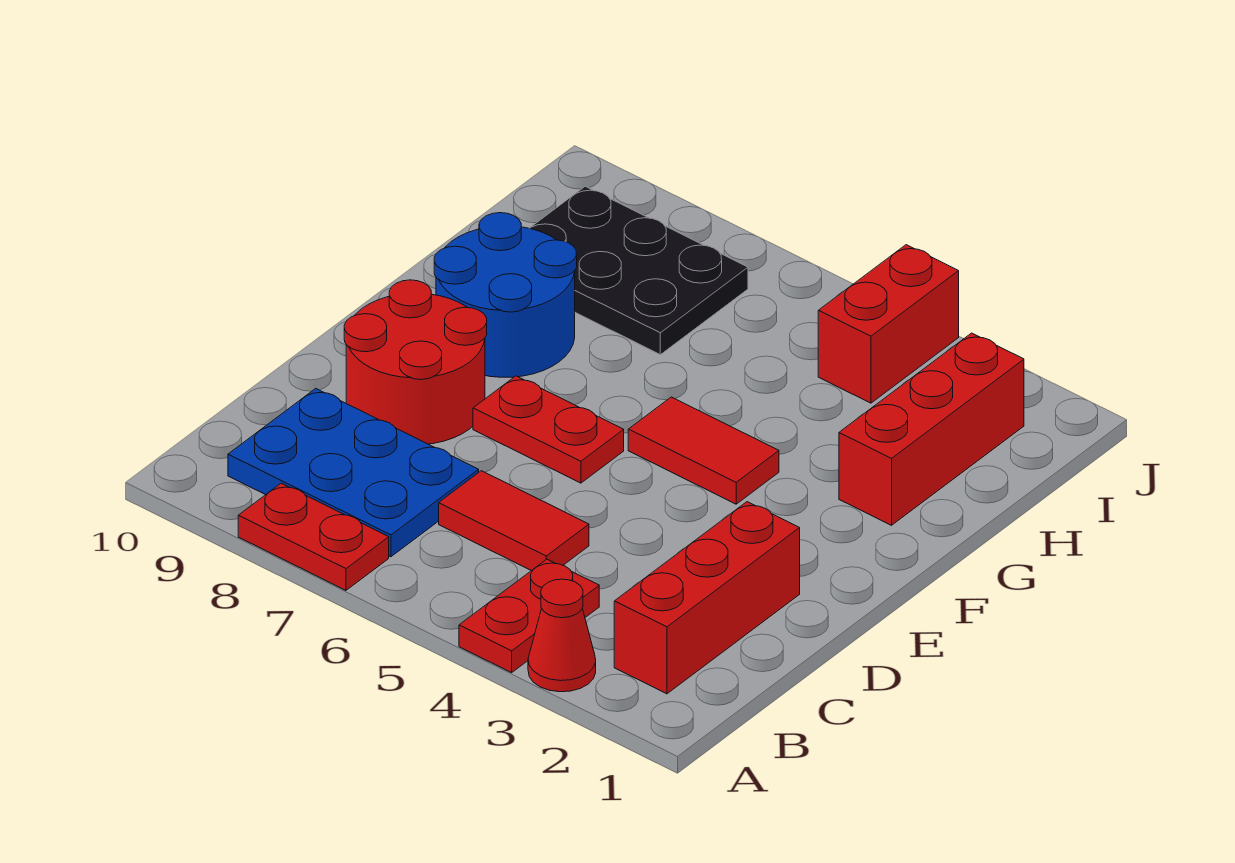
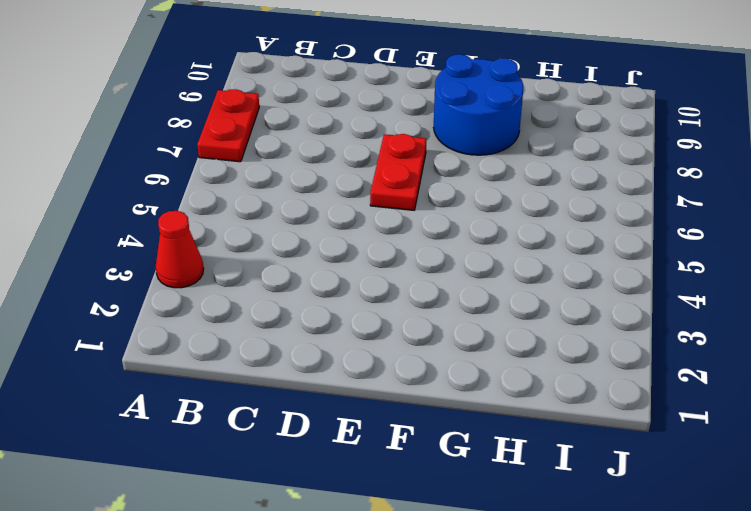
none -> red 1x2 plate [459,559,599,673]
none -> red 1x3 brick [614,502,800,694]
none -> blue 2x3 plate [228,389,479,557]

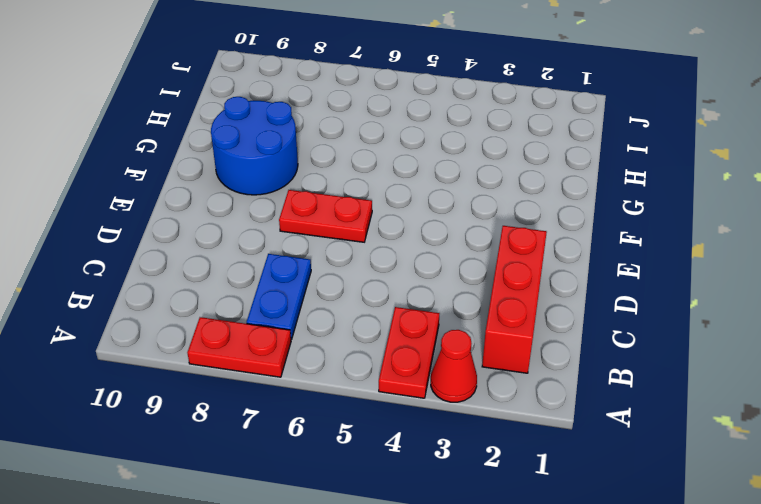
blue 1x2 plate [247,254,311,340] -> blue 2x3 plate [228,389,479,557]
none -> red 1x2 tile [439,471,589,571]
none -> red 2x2 round brick [344,280,487,444]
none -> red 1x2 tile [628,397,779,504]

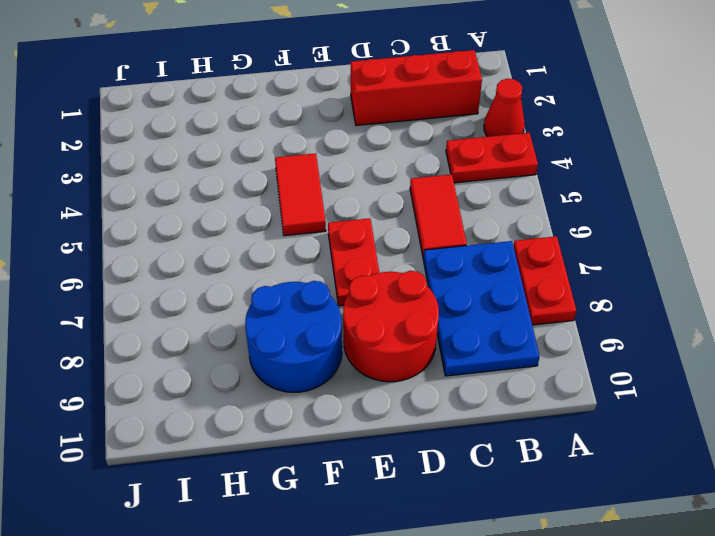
none -> red 1x3 brick [839,333,1024,525]
none -> black 2x3 plate [530,186,748,355]
none -> red 1x2 brick [818,245,959,403]

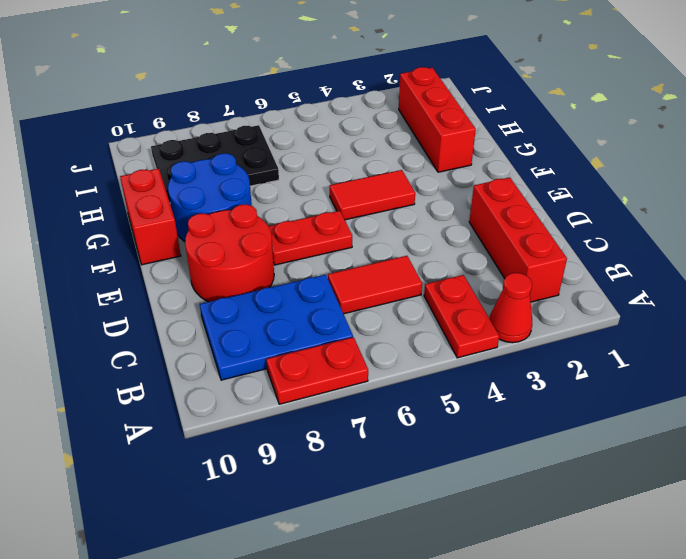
red 1x2 brick [120,169,181,265] -> red 1x2 brick moved to [818,245,959,403]

